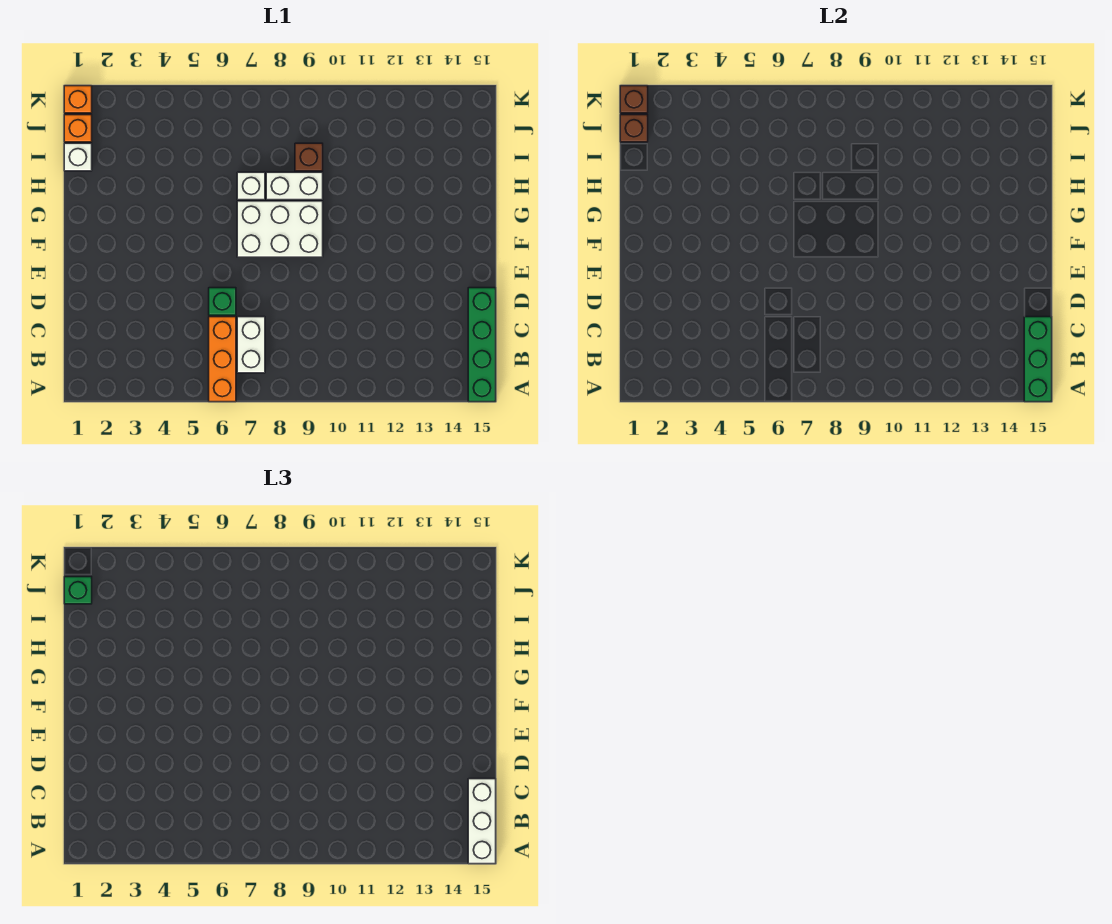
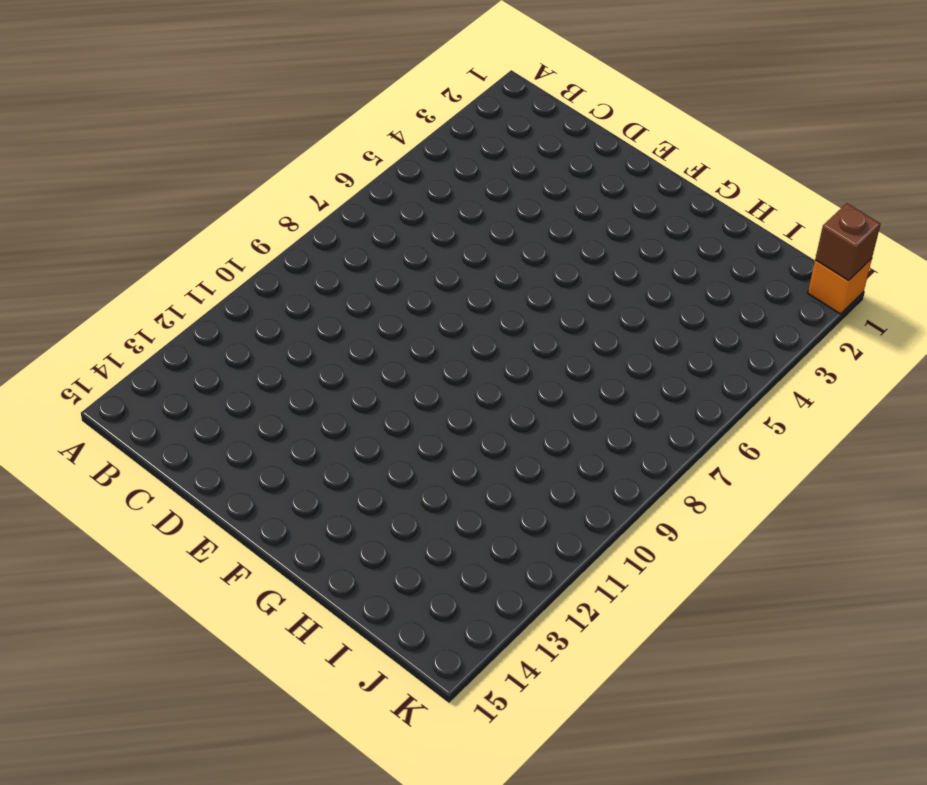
none -> orange 1x3 brick [209,317,236,402]
none -> green 1x4 brick [468,288,496,402]
none -> white 1x2 brick [237,317,265,373]

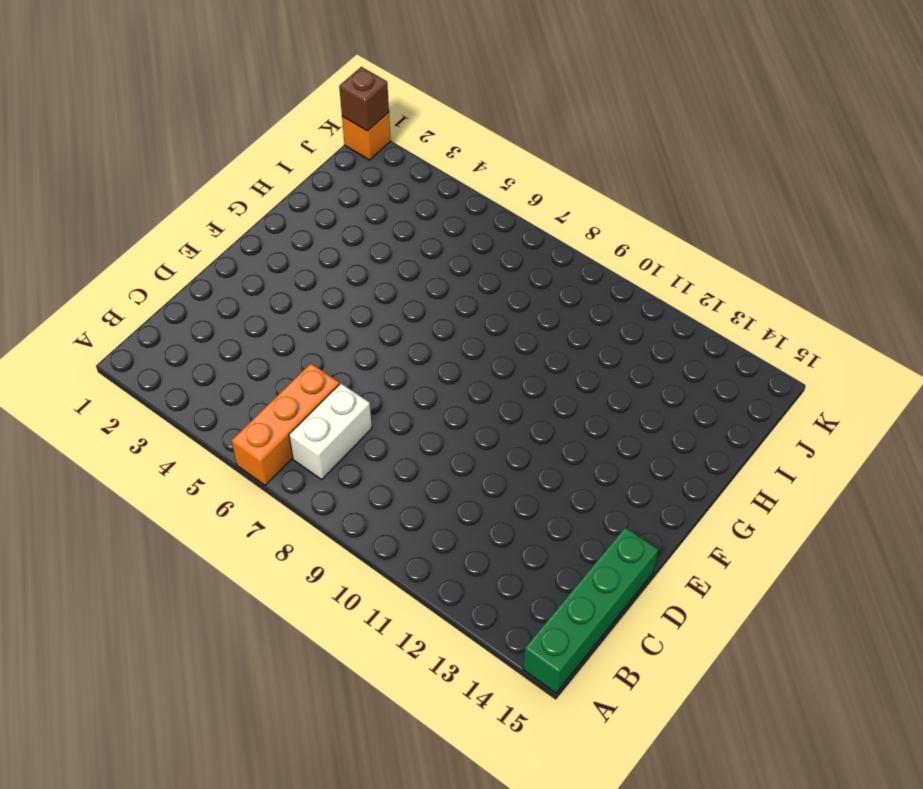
none -> green 1x1 brick [209,288,236,315]
none -> white 2x3 brick [237,201,323,257]
none -> white 1x1 brick [237,172,265,200]

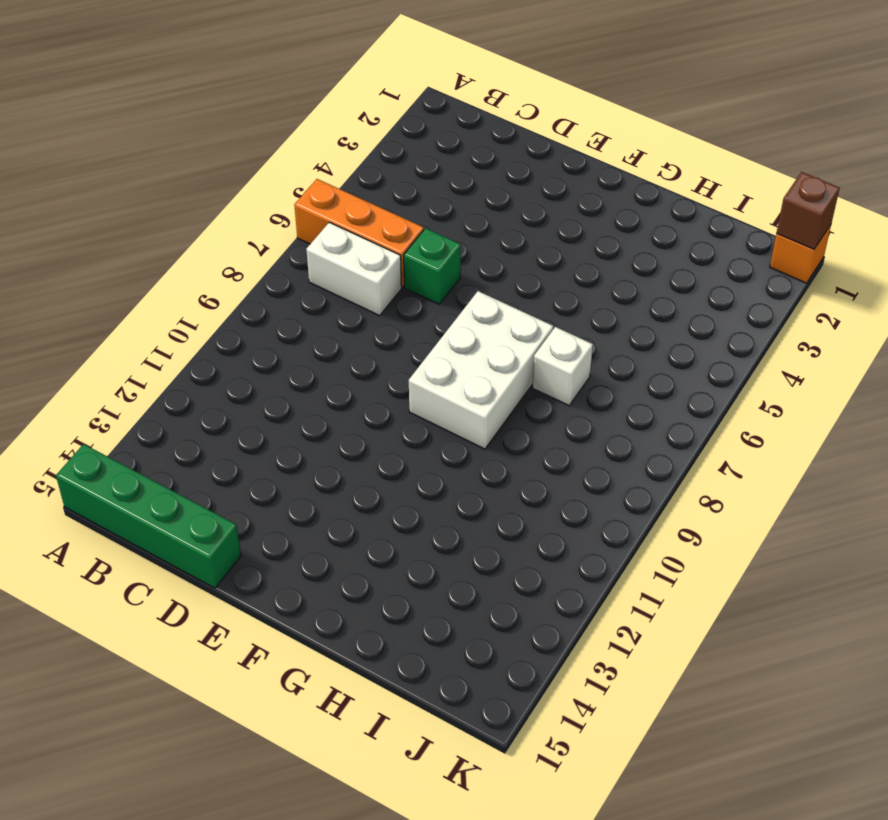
none -> white 1x2 brick [266,172,323,200]
none -> white 1x1 brick [64,143,92,171]
none -> brown 1x1 brick [295,143,323,171]

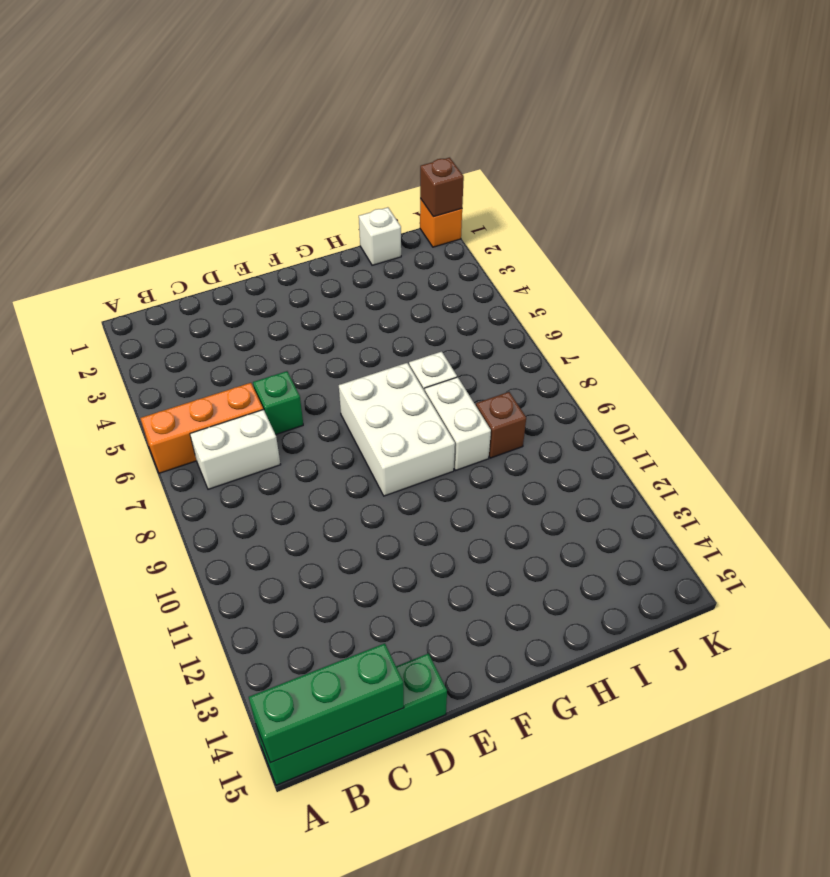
none -> orange 1x1 brick [64,115,92,142]
none -> brown 1x1 brick [620,115,648,142]
none -> white 1x3 brick [468,779,496,864]

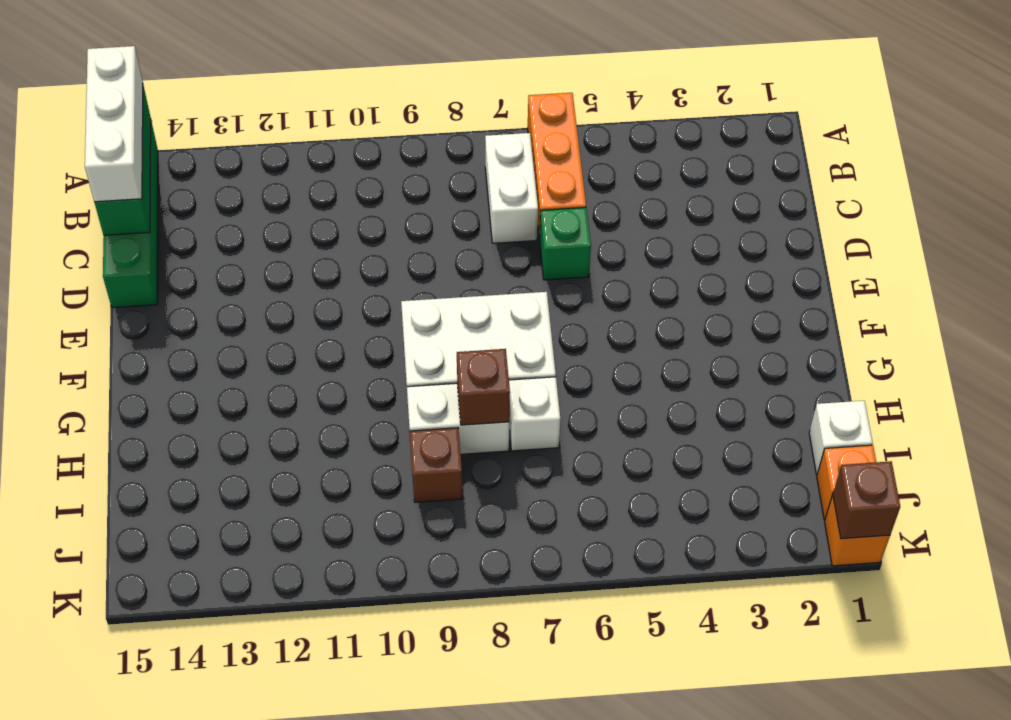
brown 1x1 brick [457,349,510,425] -> brown 1x1 brick moved to [620,115,648,142]
none -> green 1x1 brick [64,577,92,604]

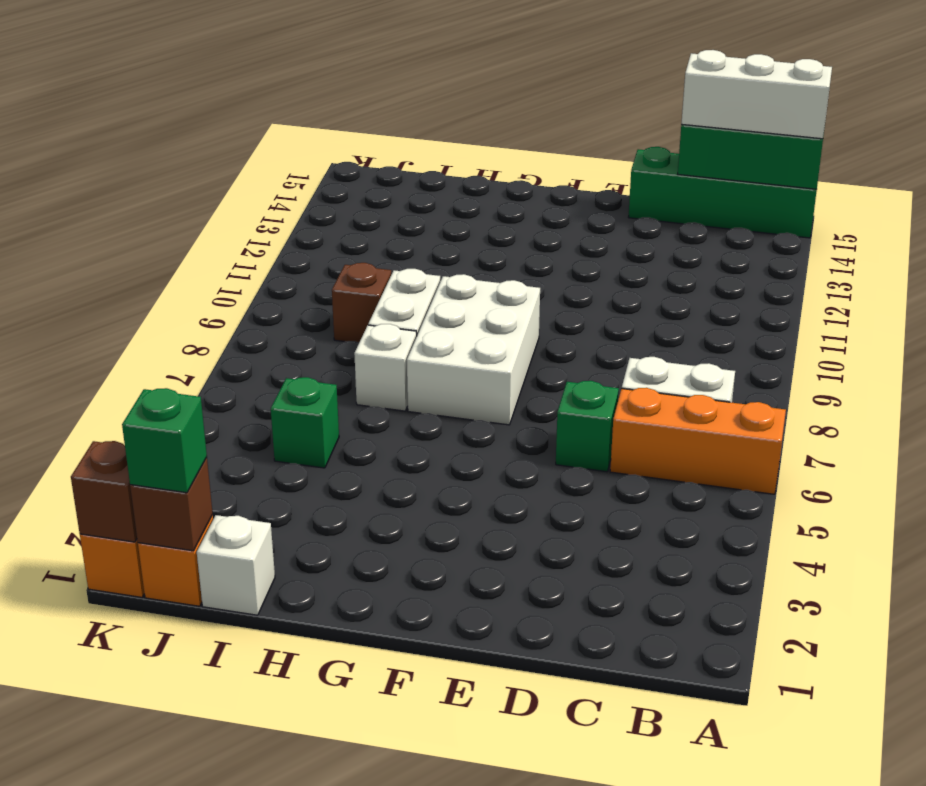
green 1x1 brick [271,377,339,468] -> none

